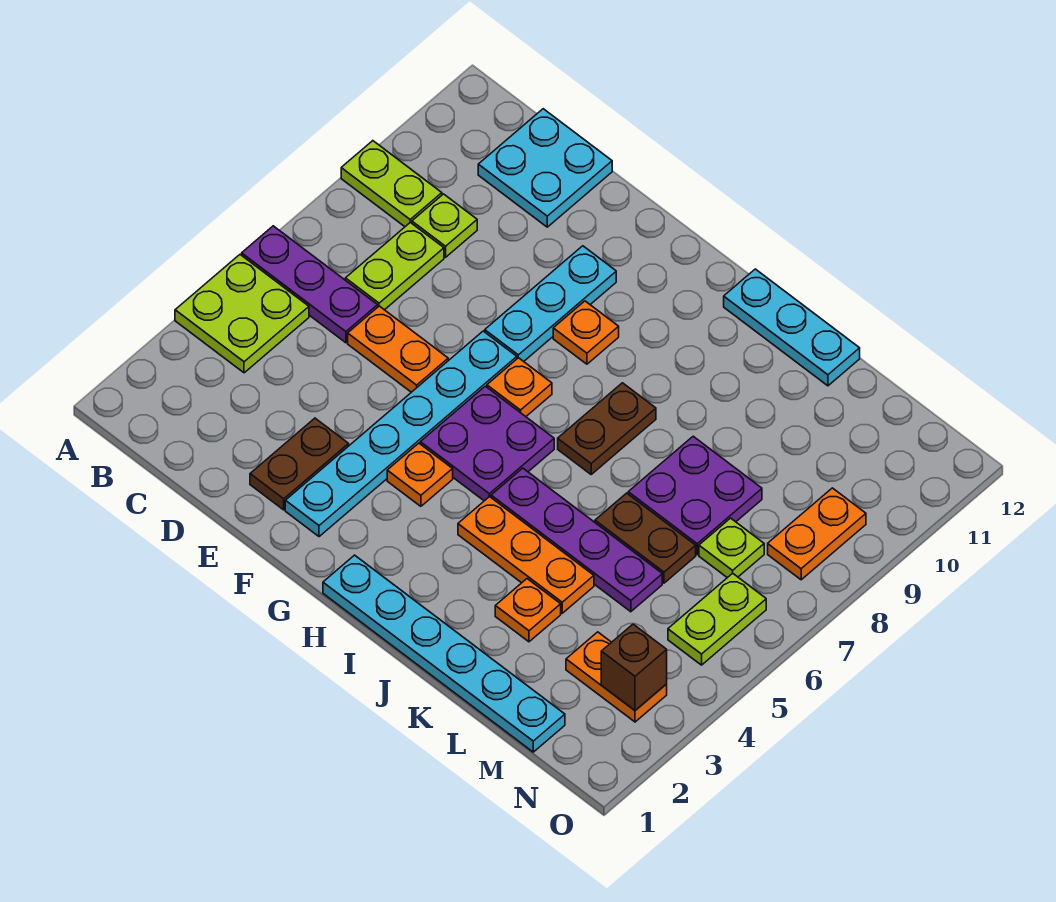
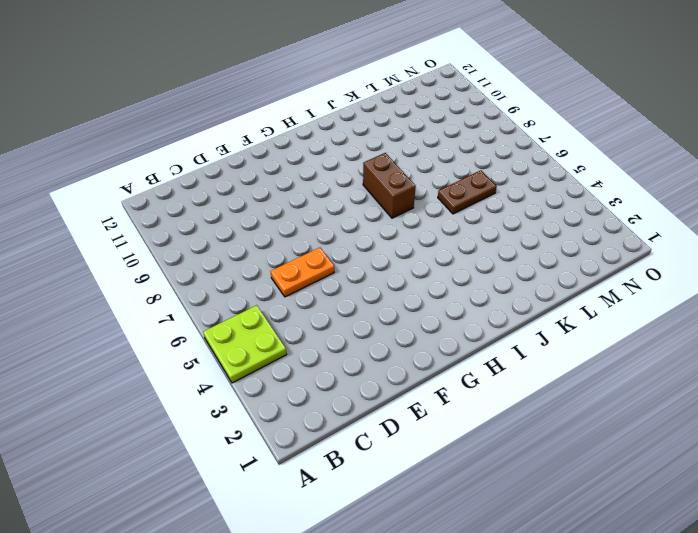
brown 1x2 brick [363,153,416,218] -> brown 1x2 plate [558,383,656,474]
none -> purple 1x3 plate [242,226,378,343]
none -> lime 1x2 plate [341,141,442,227]
none -> lime 1x2 plate [345,222,444,310]

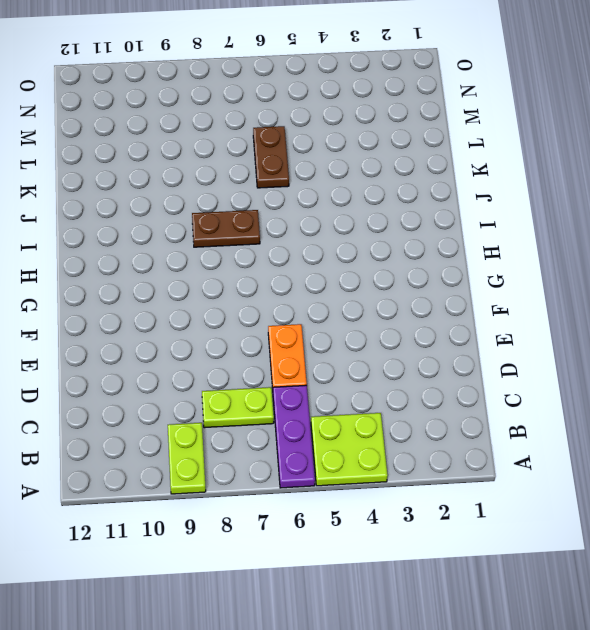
none -> lime 1x1 plate [412,194,477,257]
none -> cyan 2x2 plate [478,109,612,227]
none -> brown 1x2 plate [250,418,349,510]

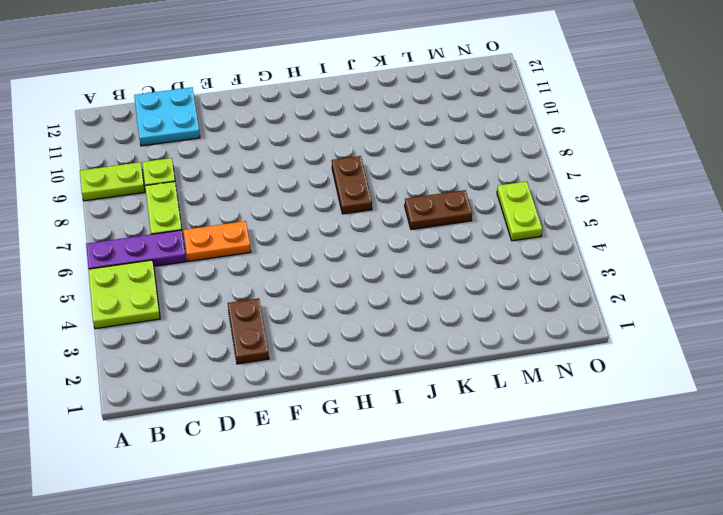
none -> cyan 1x6 plate [285,331,517,537]
none -> cyan 1x3 plate [485,246,616,361]
none -> orange 1x1 plate [387,443,453,506]

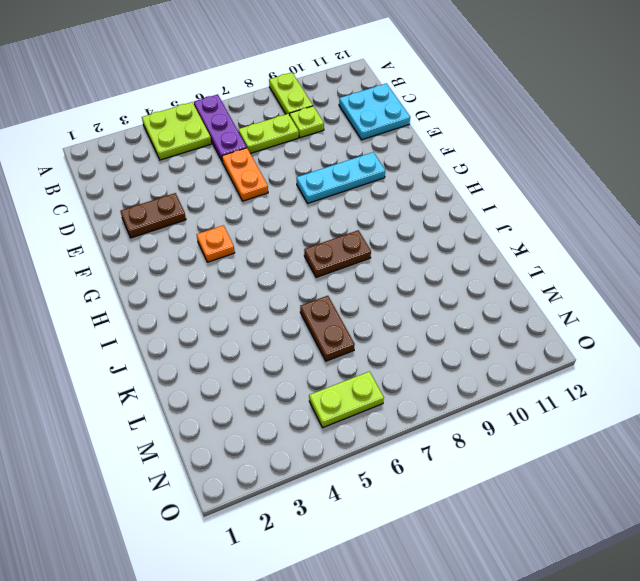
none -> cyan 1x6 plate [285,331,517,537]
none -> purple 2x2 plate [420,386,554,501]
none -> orange 1x1 plate [487,358,552,417]

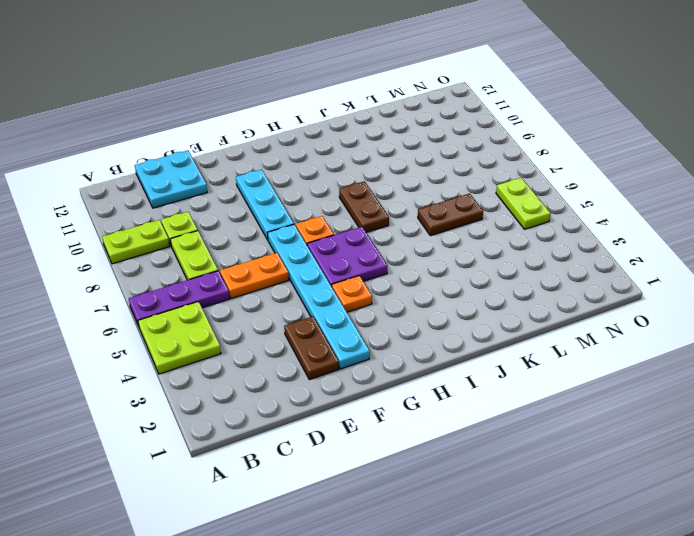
none -> orange 1x1 plate [553,301,619,364]
none -> cyan 1x6 plate [323,555,565,752]
none -> orange 1x3 plate [458,497,594,613]

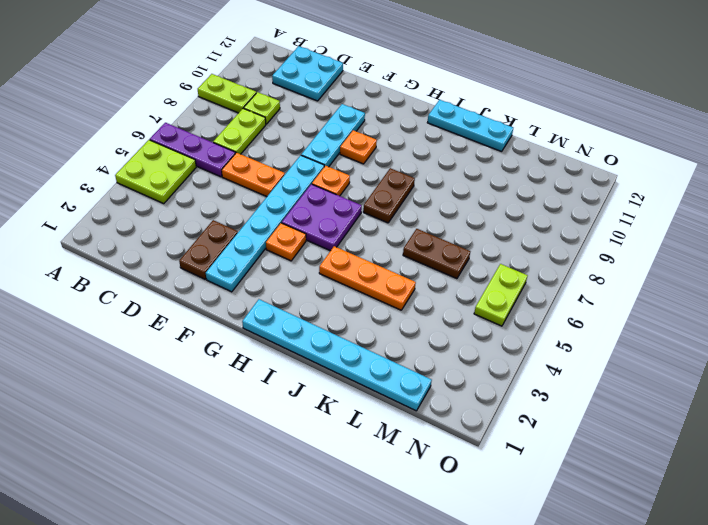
none -> purple 1x4 plate [491,468,662,612]
none -> orange 1x1 plate [495,579,561,642]
none -> purple 2x2 plate [628,436,762,555]

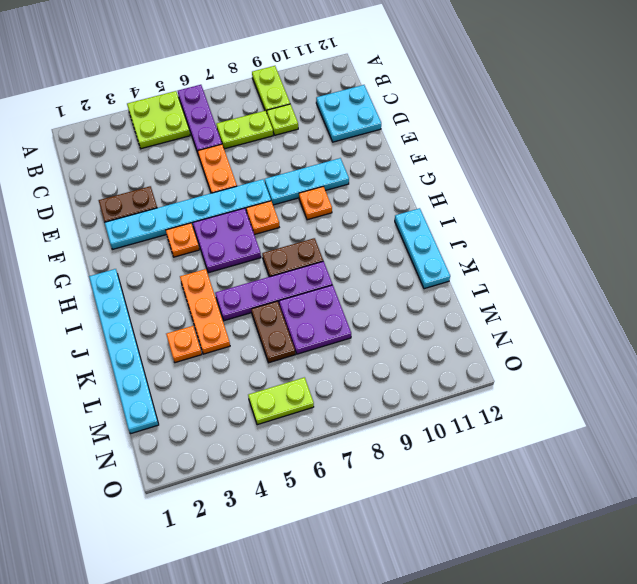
purple 1x4 plate [215,261,332,321] -> purple 1x4 plate turned to [491,468,662,612]
none -> orange 1x2 plate [566,632,667,722]
none -> lime 1x1 plate [699,518,764,578]
none -> orange 1x2 plate [768,488,866,580]

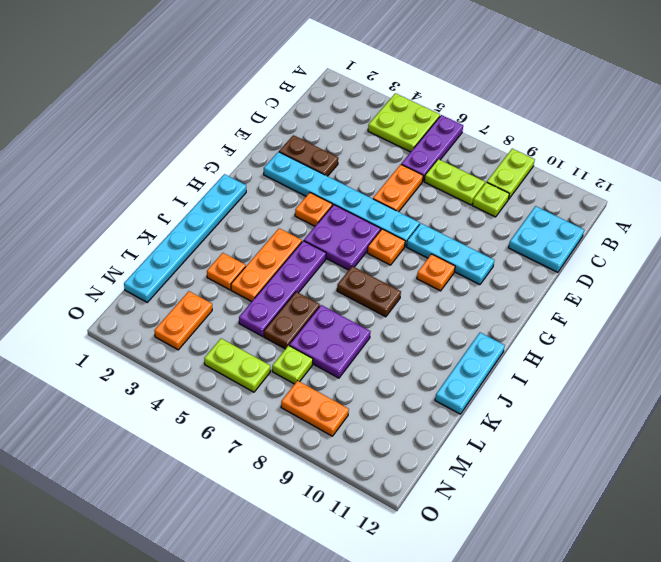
none -> brown 1x1 brick [601,624,667,710]

